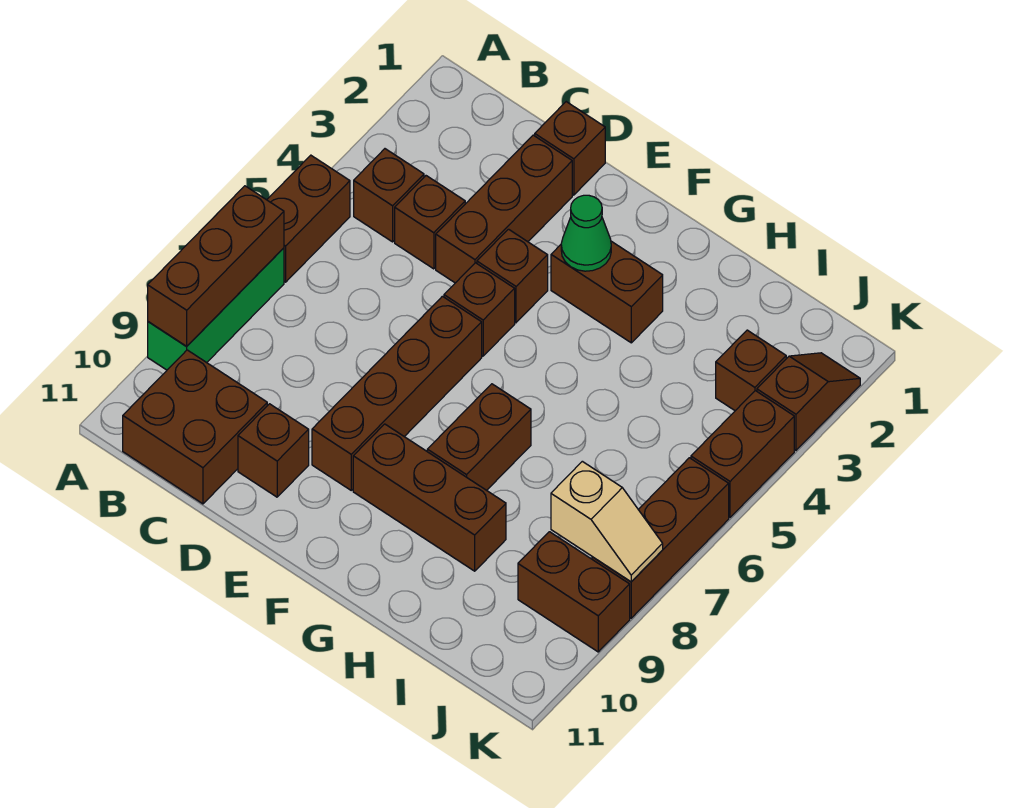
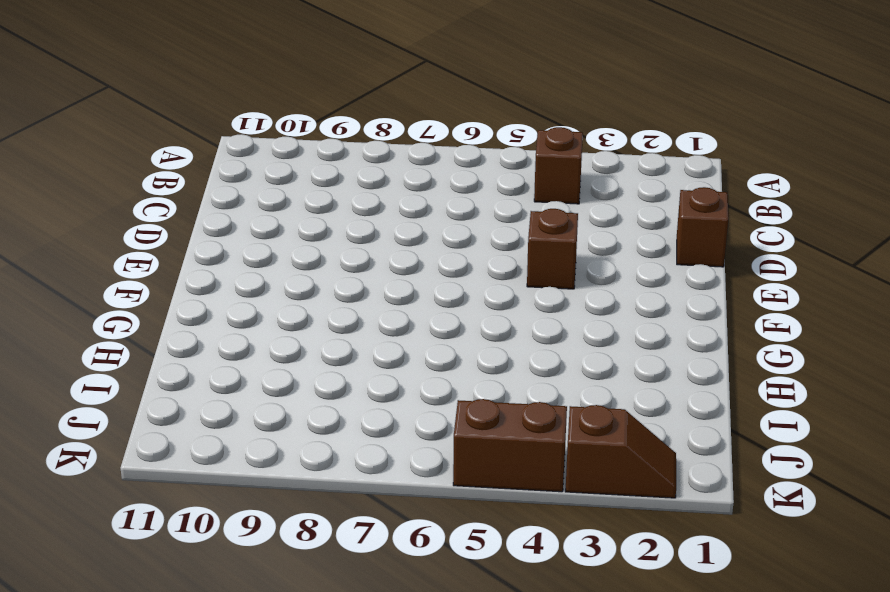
none -> brown 1x2 brick [267,155,350,282]
none -> green 1x3 brick [148,248,284,370]
none -> brown 2x2 brick [123,350,267,504]

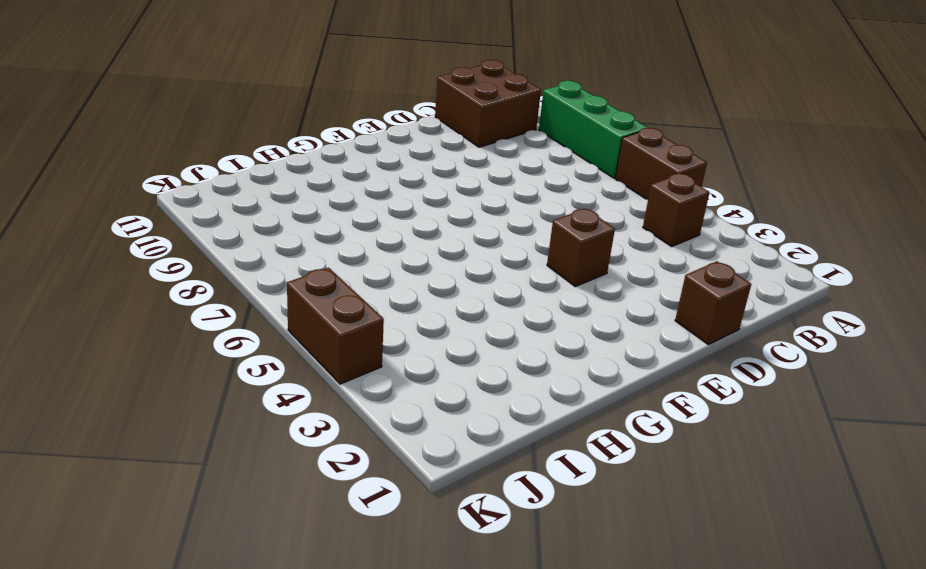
none -> brown 1x1 brick [395,176,465,269]
none -> brown 1x3 brick [436,135,572,283]
none -> brown 1x1 brick [238,404,309,497]

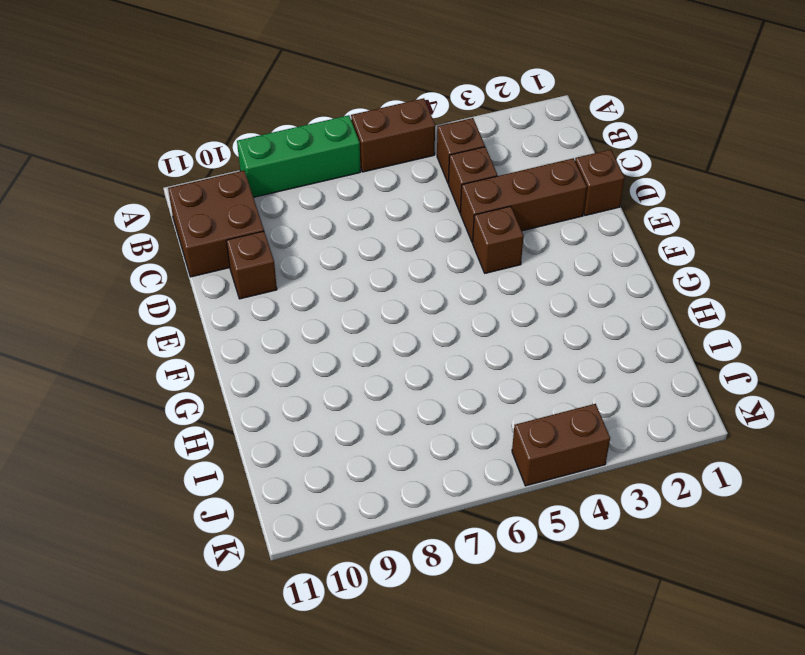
none -> brown 1x1 brick [444,263,515,356]
none -> brown 1x4 brick [312,296,482,490]
none -> brown 1x2 brick [551,241,663,343]

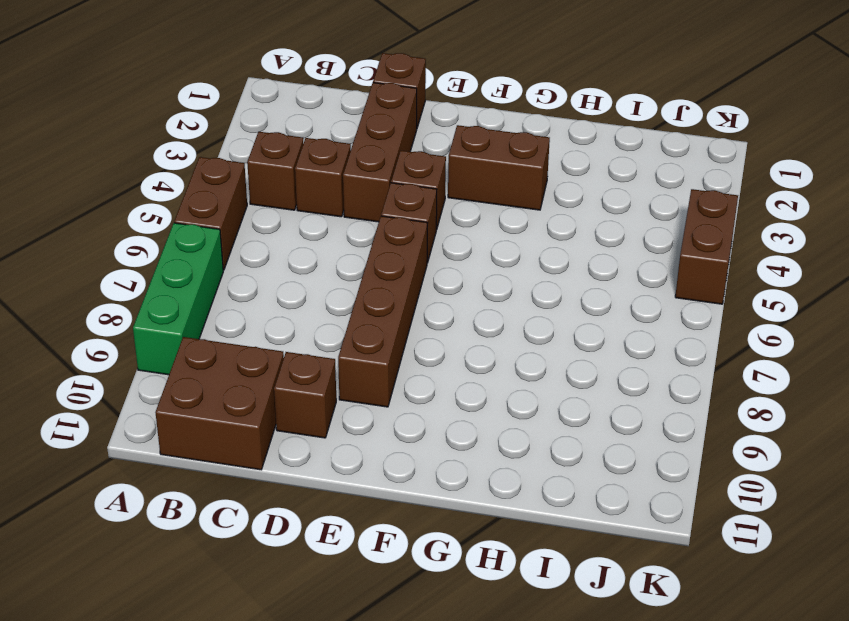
none -> brown 1x3 brick [353,424,506,571]
none -> brown 1x2 brick [427,384,531,490]
none -> brown 1x1 brick [716,330,786,411]

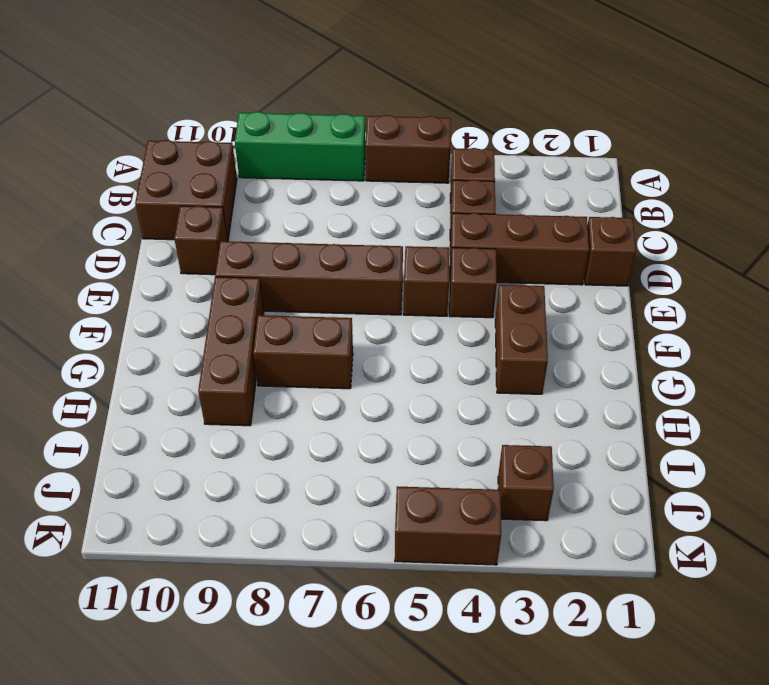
none -> brown 1x2 brick [518,532,630,652]
none -> brown 1x2 slope [757,353,860,450]
none -> brown 1x3 brick [592,458,729,618]

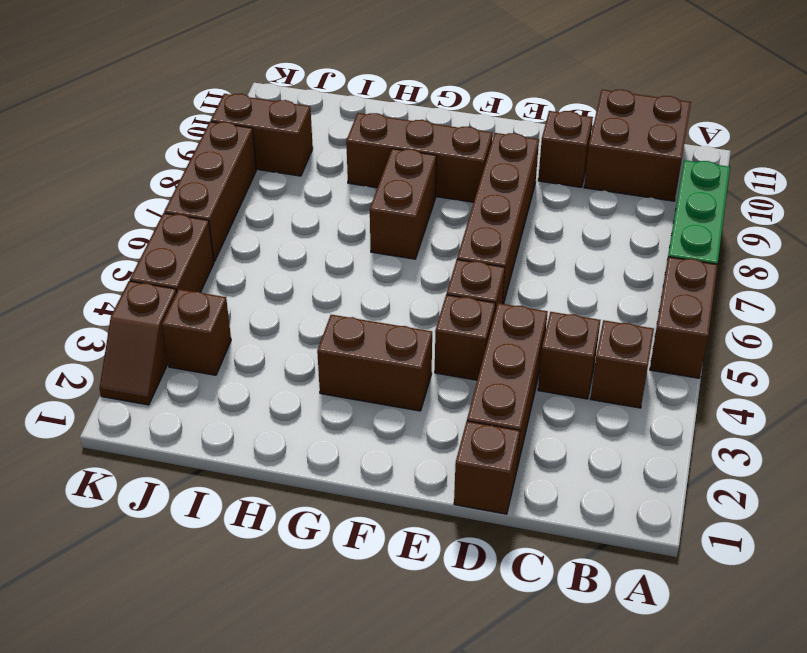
none -> brown 1x3 brick [148,186,284,346]
none -> green 1x1 cone [561,195,611,271]
none -> tan 1x2 slope [551,461,663,582]

